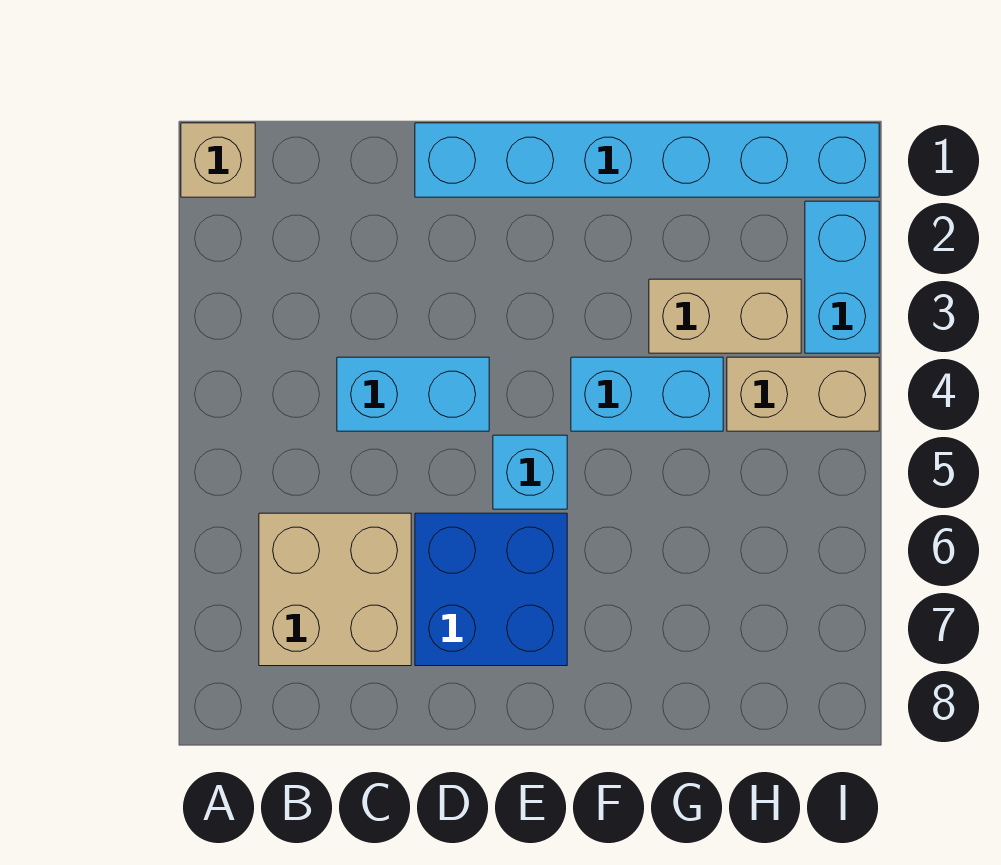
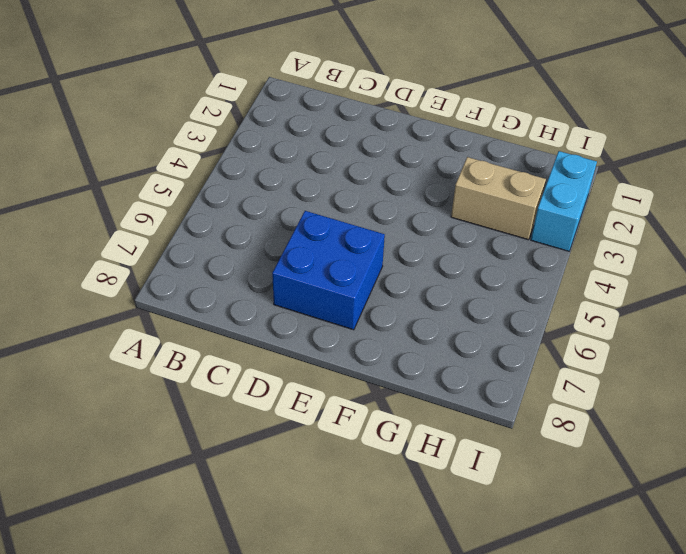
none -> tan 1x1 brick [181,123,255,197]
none -> tan 2x2 brick [259,513,411,666]

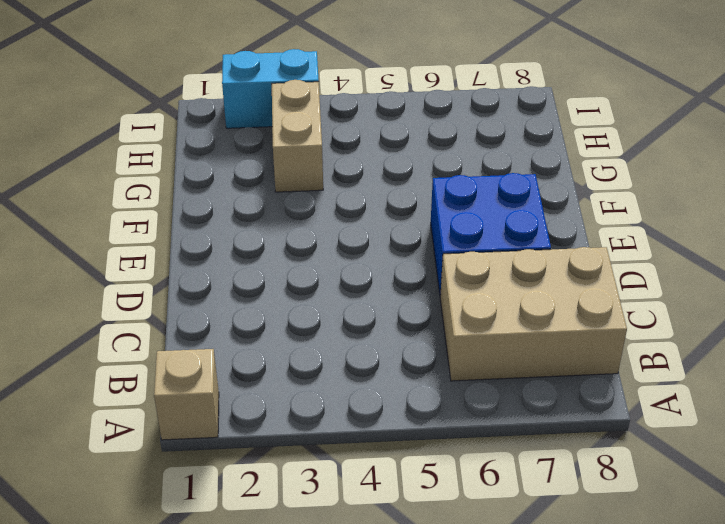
tan 2x3 brick [440,247,627,381] -> tan 2x2 brick [259,513,411,666]
none -> cyan 1x2 brick [337,357,489,431]
none -> cyan 1x6 brick [415,123,879,197]

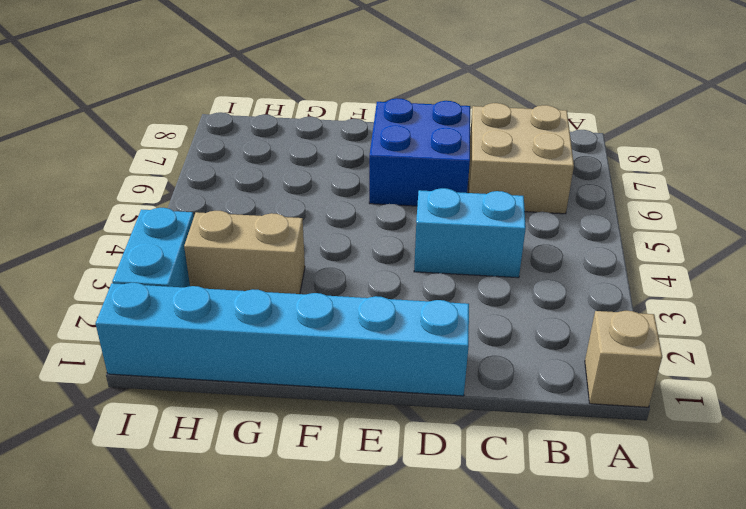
none -> cyan 1x1 brick [493,435,567,509]
none -> cyan 1x2 brick [571,357,723,431]

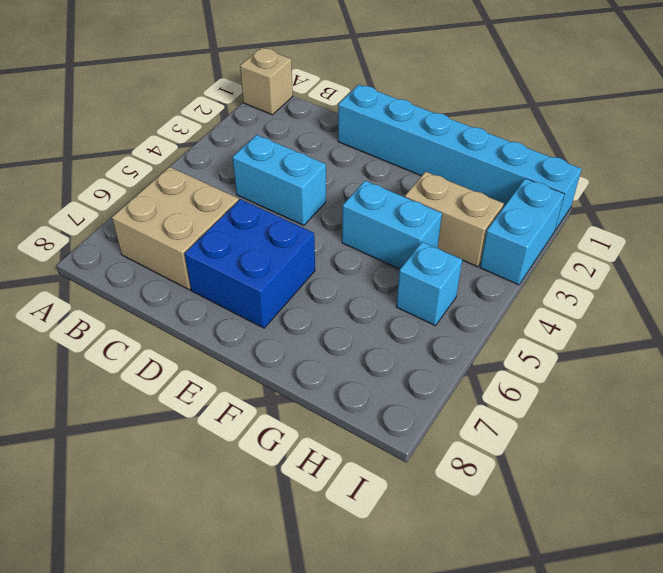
cyan 1x1 brick [396,242,462,326] -> cyan 1x1 brick moved to [493,435,567,509]
none -> tan 1x2 brick [727,357,879,431]

